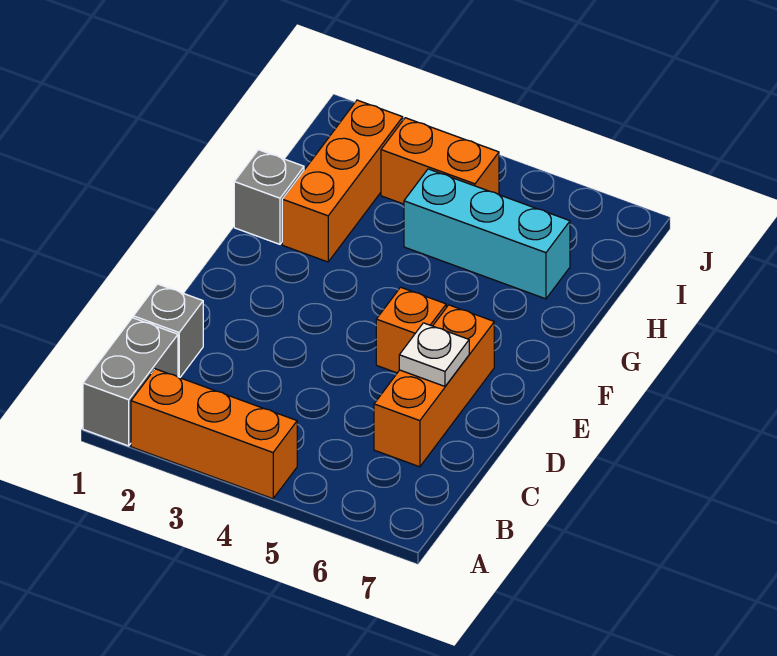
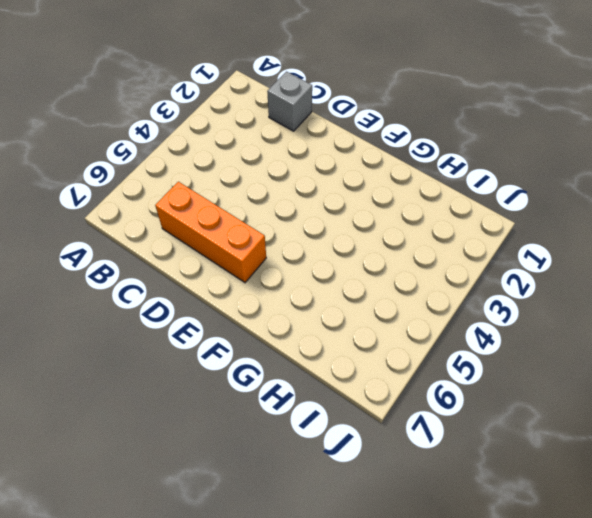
none -> grey 1x2 brick [83,318,178,446]
none -> orange 1x3 brick [131,369,297,499]

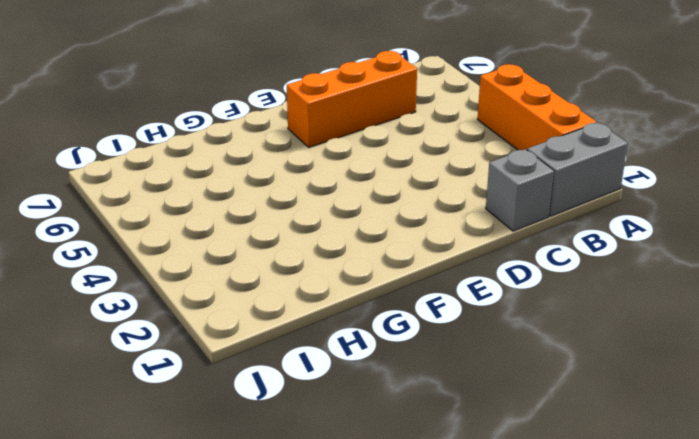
none -> orange 1x1 brick [376,287,446,373]
none -> grey 1x1 brick [234,150,304,244]

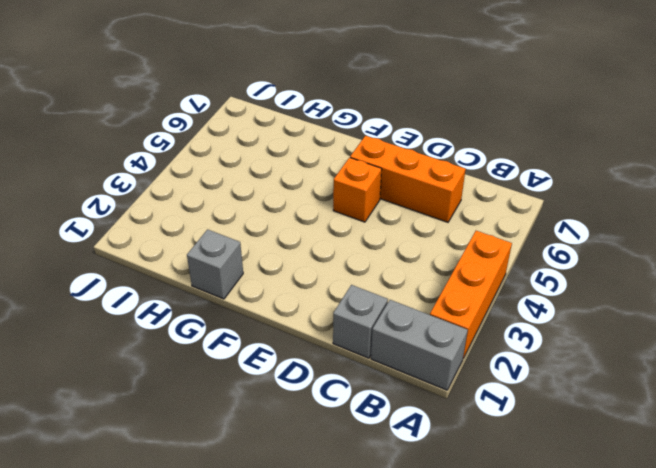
none -> orange 1x3 brick [282,100,403,262]
none -> cyan 1x3 brick [404,169,570,299]

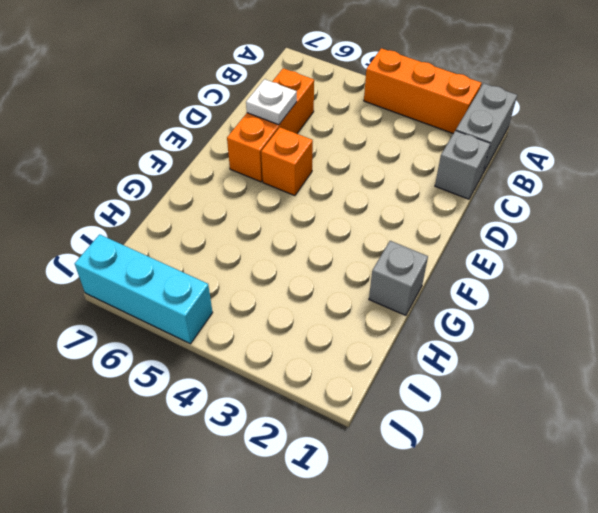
cyan 1x3 brick [75,234,213,344] -> cyan 1x3 brick moved to [404,169,570,299]
none -> orange 1x3 brick [282,100,403,262]
none -> orange 1x2 brick [381,118,499,204]

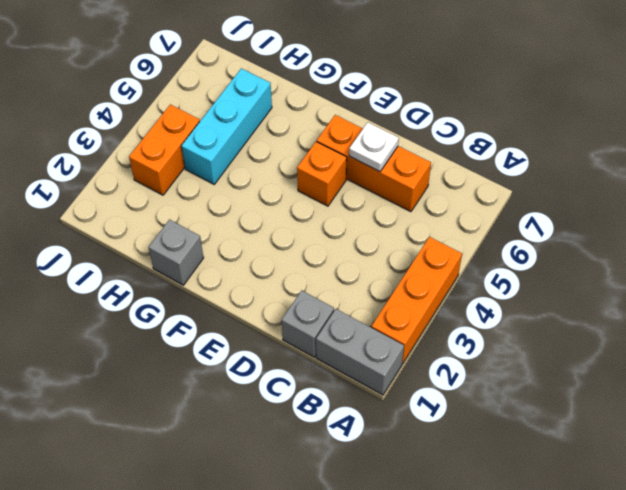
none -> orange 1x3 brick [282,100,403,262]

